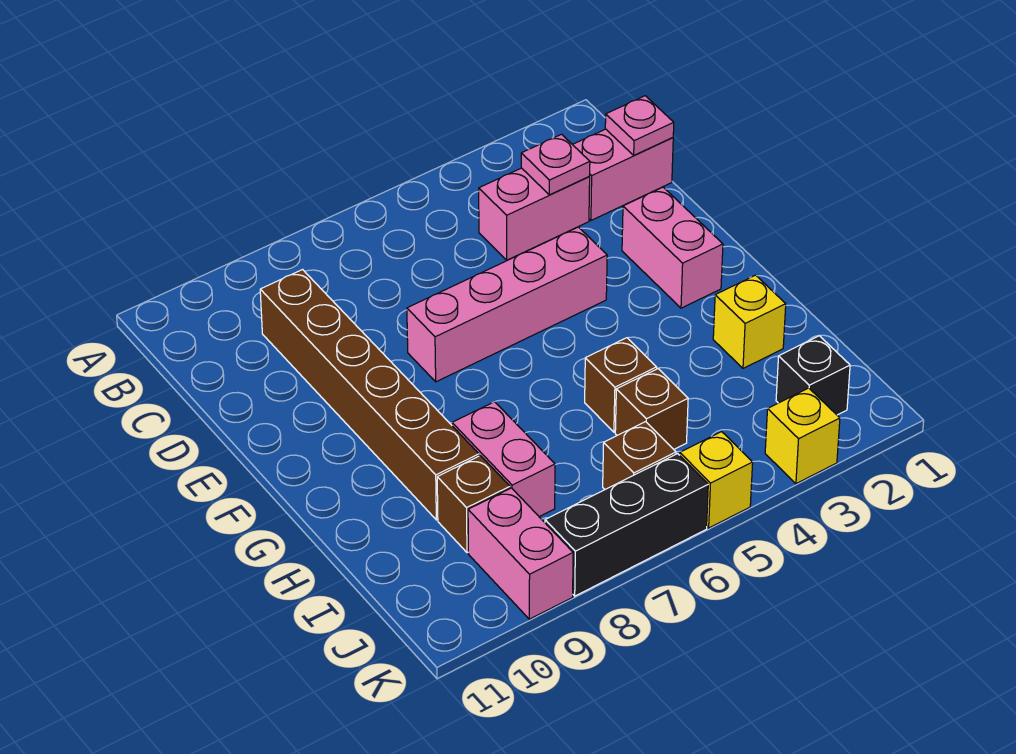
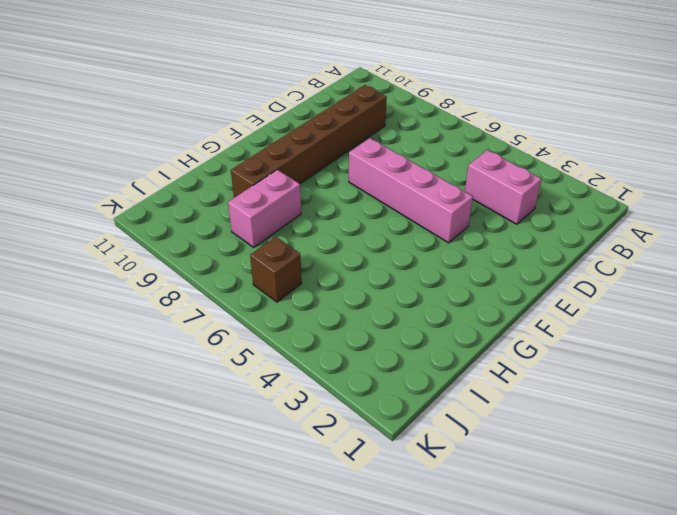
none -> pink 1x2 brick [572,129,673,220]
none -> pink 1x2 brick [622,187,723,308]
none -> yellow 1x1 brick [713,275,786,368]

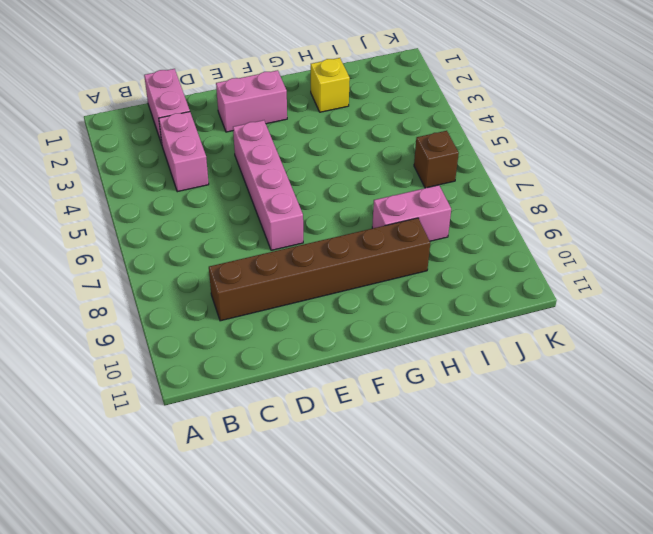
none -> brown 1x1 brick [585,338,657,432]
none -> brown 1x1 brick [615,369,688,449]
none -> brown 1x1 brick [437,456,510,553]

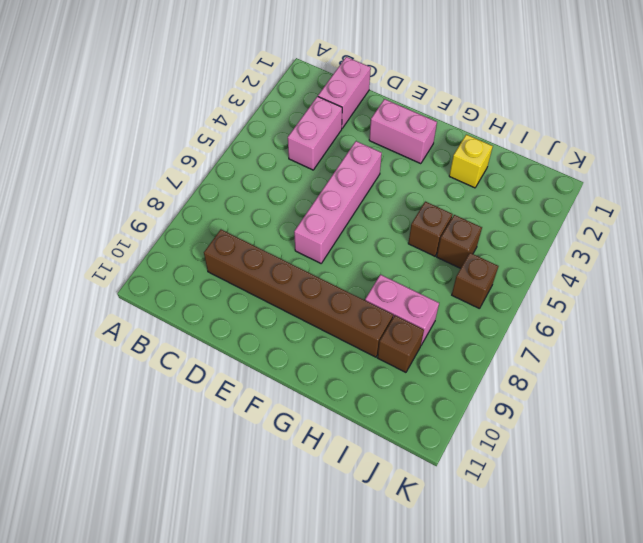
none -> black 1x1 brick [776,336,850,415]
none -> pink 1x2 brick [468,488,573,619]
none -> yellow 1x1 brick [765,388,840,484]

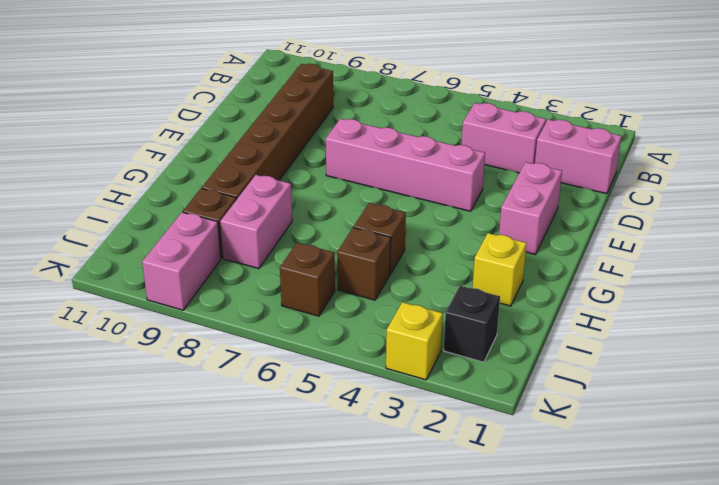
none -> yellow 1x1 brick [680,432,753,528]
none -> black 1x3 brick [545,454,708,596]
none -> pink 1x1 plate [605,96,674,155]

